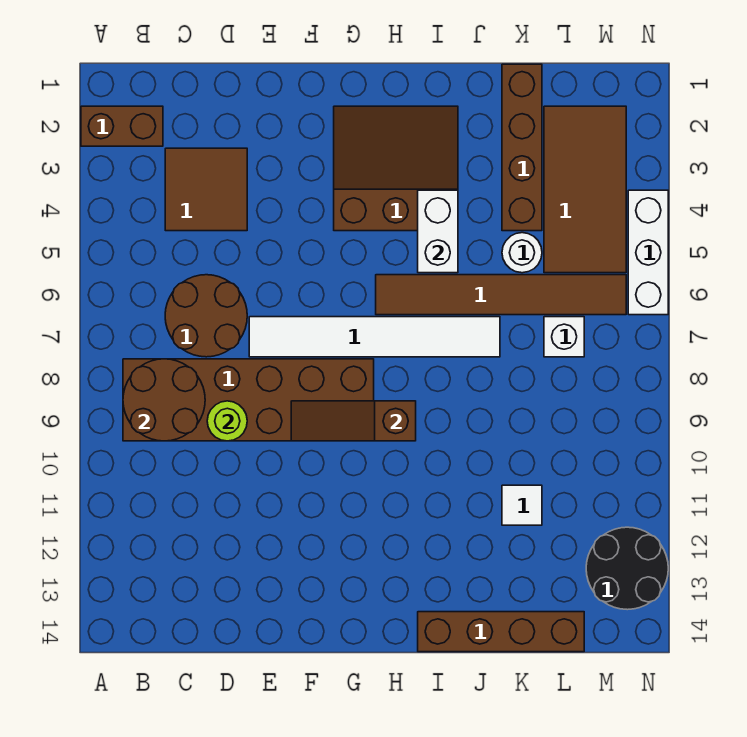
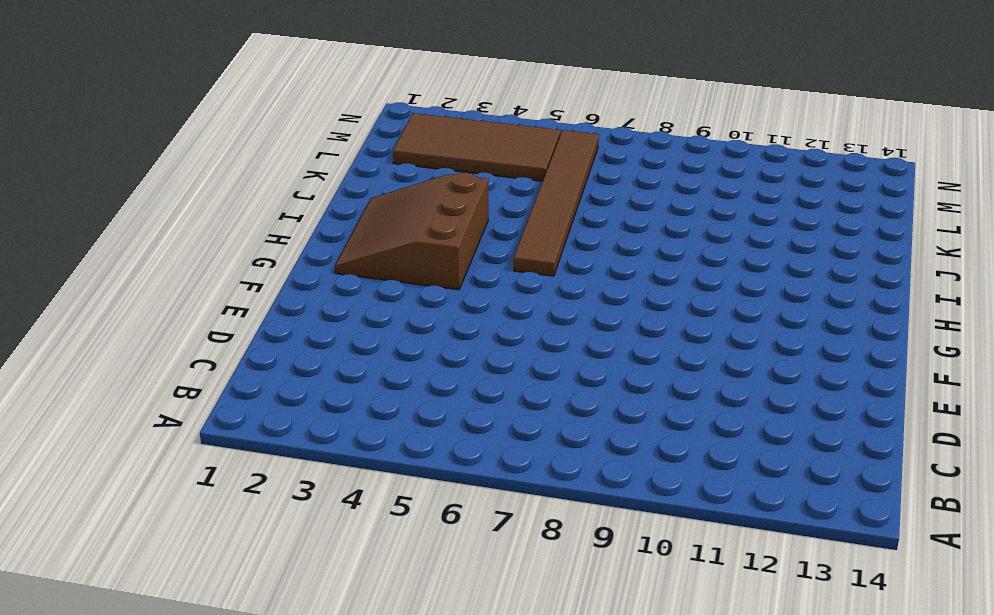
none -> brown 1x2 brick [81,106,163,146]
none -> brown 2x6 brick [123,359,374,441]
none -> brown 2x2 tile [165,148,247,231]

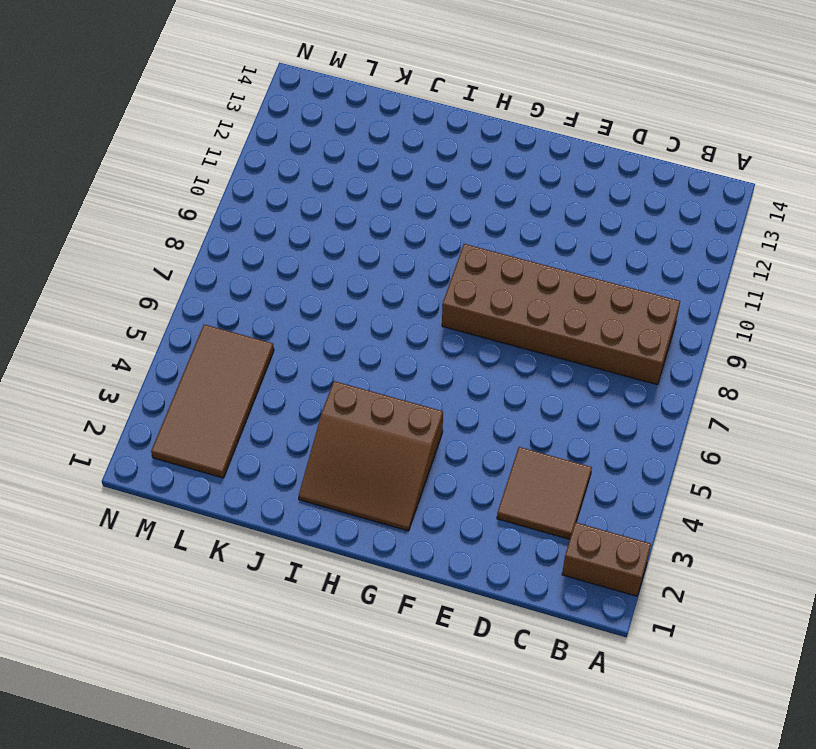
none -> brown 2x2 round brick [165,275,247,357]
none -> white 1x6 tile [249,317,500,357]
none -> brown 1x6 tile [376,275,626,315]

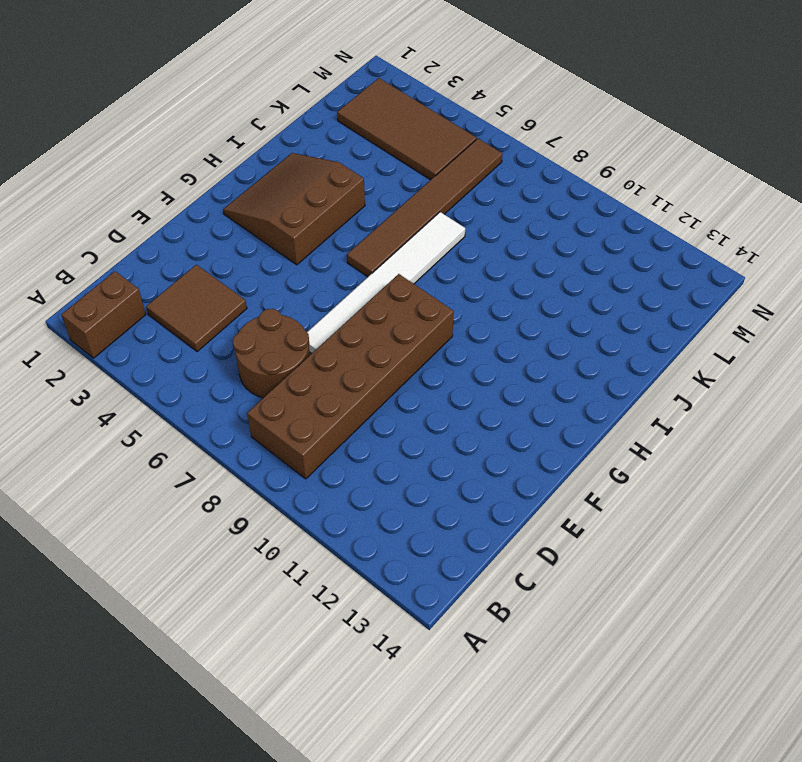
none -> brown 1x4 brick [418,612,584,652]
none -> brown 1x4 brick [502,64,542,231]
none -> white 1x1 round brick [502,233,542,273]

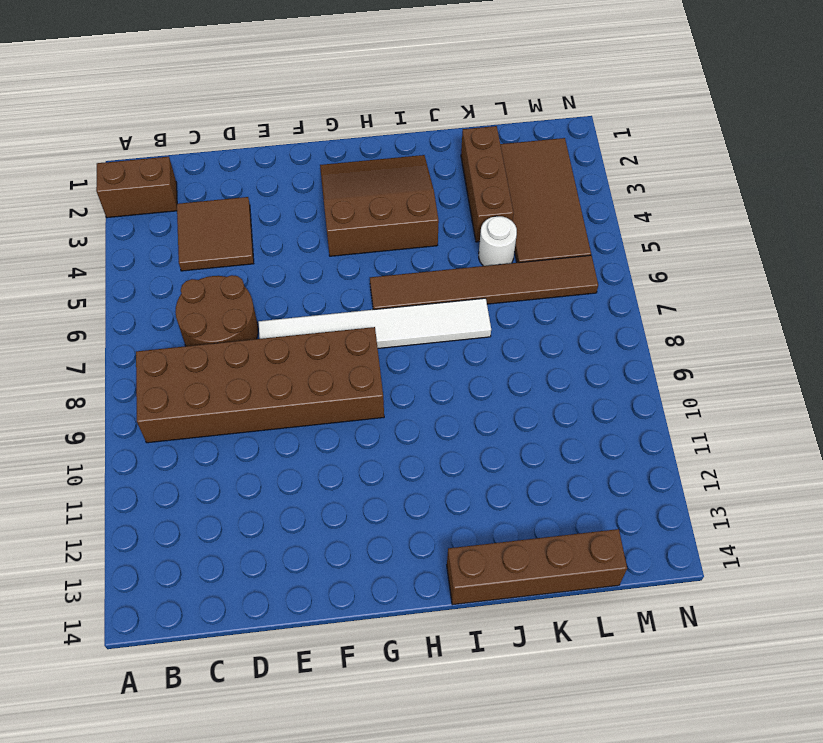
brown 1x3 brick [461,126,514,242] -> brown 1x4 brick [502,64,542,231]
none -> white 1x1 tile [502,485,542,525]
none -> white 1x1 brick [544,317,584,357]
none -> black 2x2 round brick [586,527,668,610]

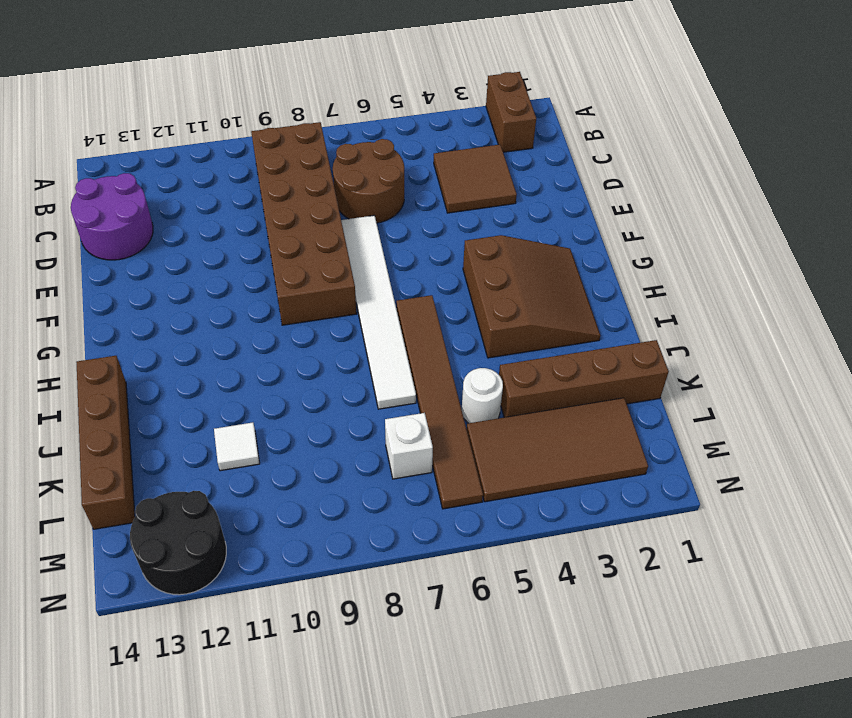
purple 2x2 round brick [71,173,153,260] -> none
none -> white 1x3 brick [628,190,668,315]
none -> brown 2x2 round brick [123,359,205,441]
none -> lime 1x1 round brick [207,401,247,441]

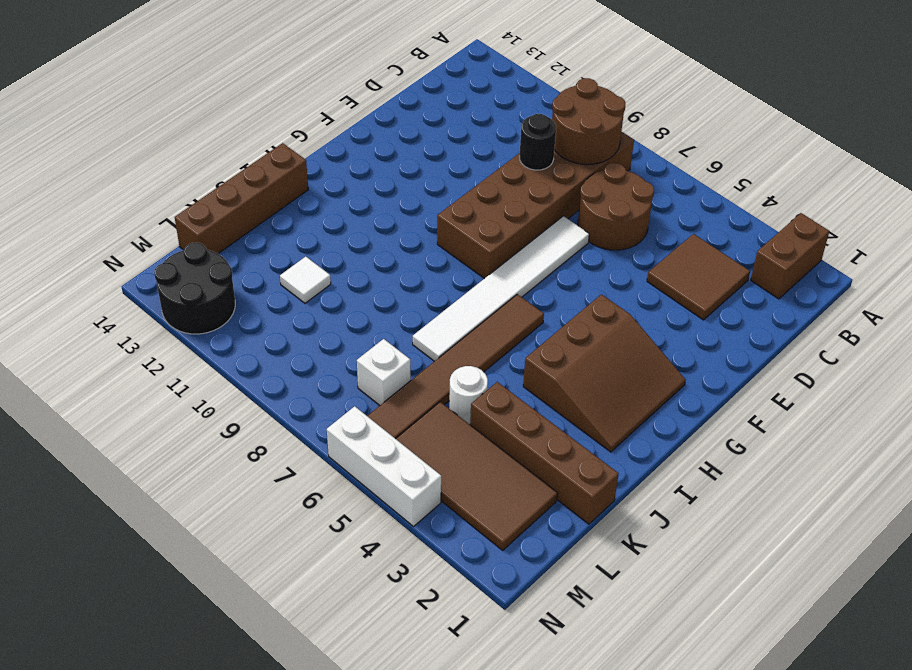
black 1x1 round brick [520,114,556,170] -> lime 1x1 round brick [207,401,247,441]
none -> brown 1x3 slope [291,401,416,441]
none -> white 1x2 brick [418,190,458,273]

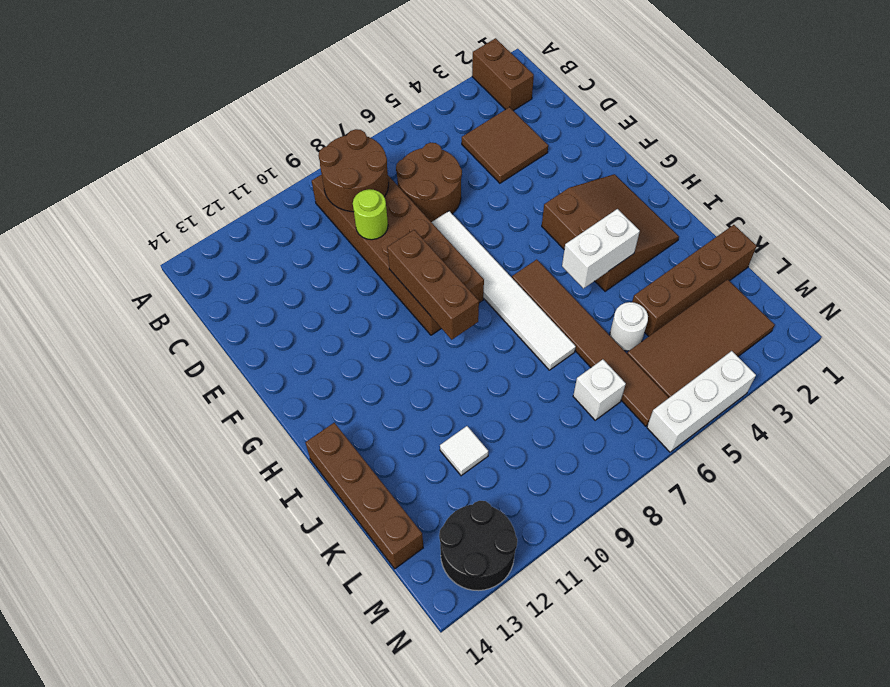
brown 1x3 brick [387,230,479,340] -> brown 1x3 slope [291,401,416,441]

